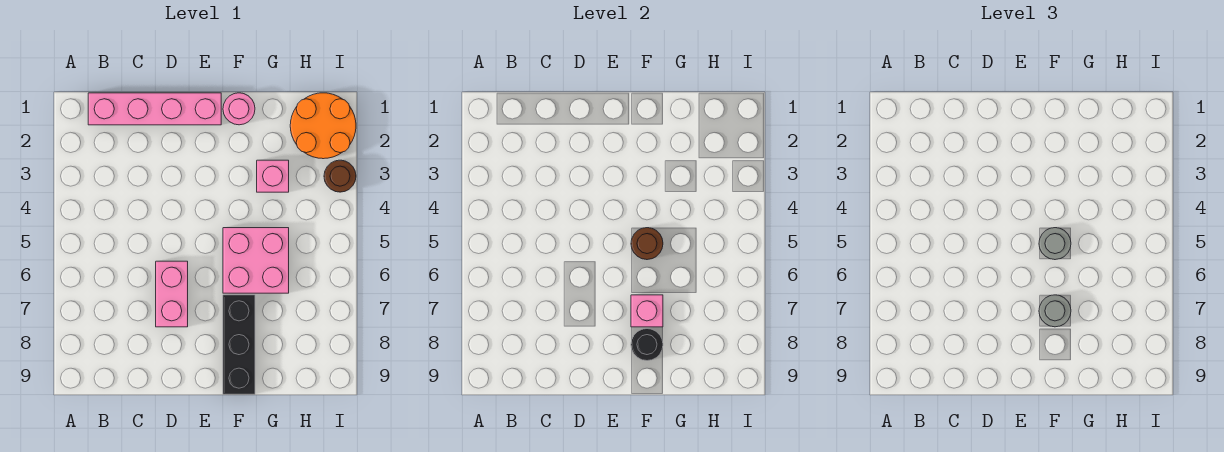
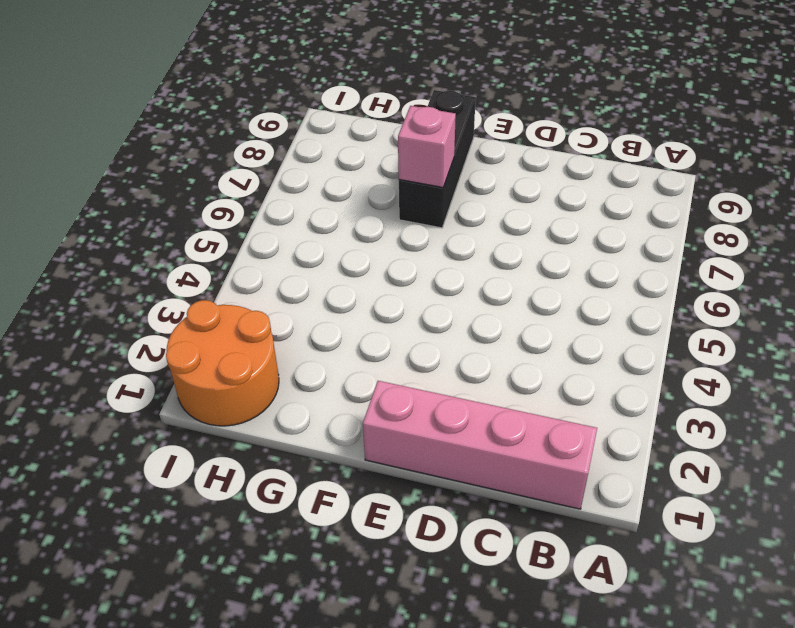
none -> pink 1x2 brick [156,261,188,327]
none -> pink 1x1 round brick [223,93,255,125]
none -> pink 2x2 brick [223,228,289,293]

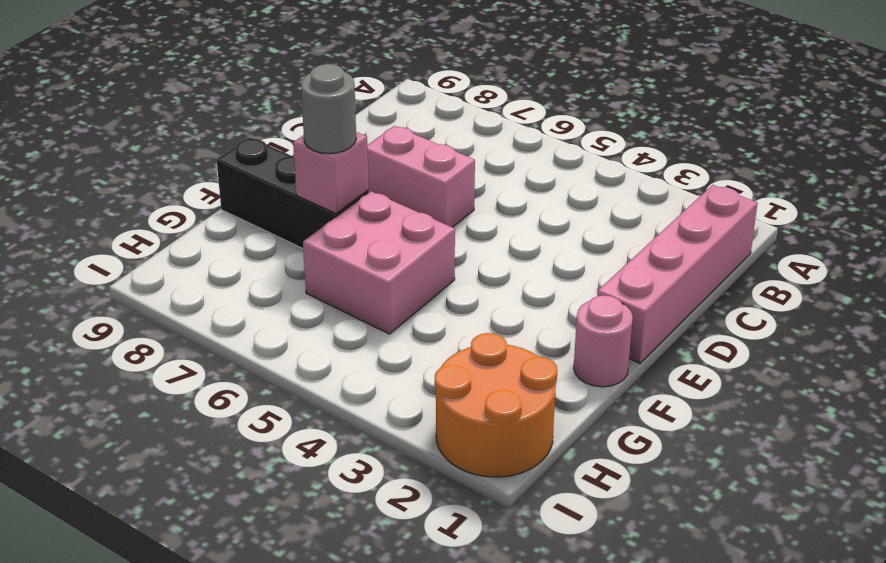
none -> pink 1x1 brick [257,160,289,192]
none -> brown 1x1 round brick [324,160,356,192]
none -> brown 1x1 round brick [631,228,663,260]

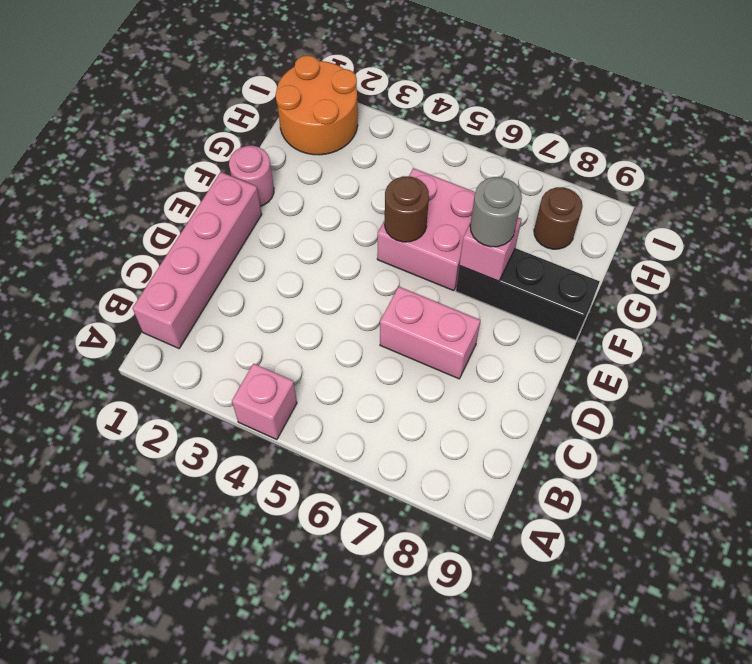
pink 1x1 brick [232,364,297,440] -> pink 1x1 brick moved to [257,160,289,192]
brown 1x1 round brick [534,187,583,249] -> brown 1x1 round brick moved to [324,160,356,192]
none -> black 1x1 round brick [631,329,663,361]
none -> grey 1x1 round brick [1039,228,1071,260]

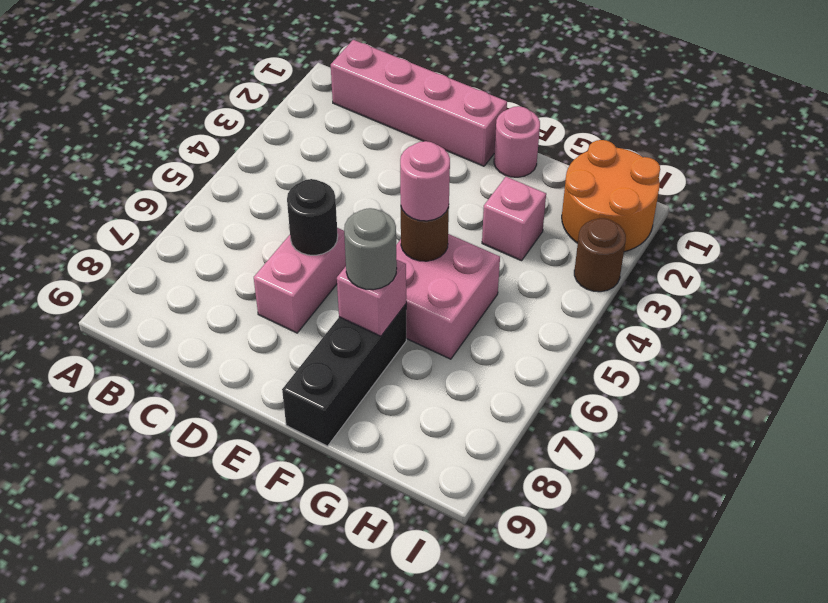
black 1x1 round brick [287,179,338,255] -> black 1x1 round brick moved to [631,329,663,361]
pink 1x1 round brick [400,141,450,221] -> grey 1x1 round brick [1039,228,1071,260]

